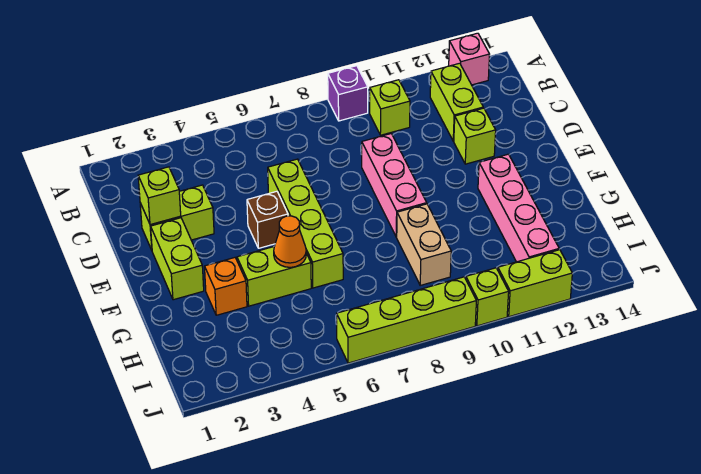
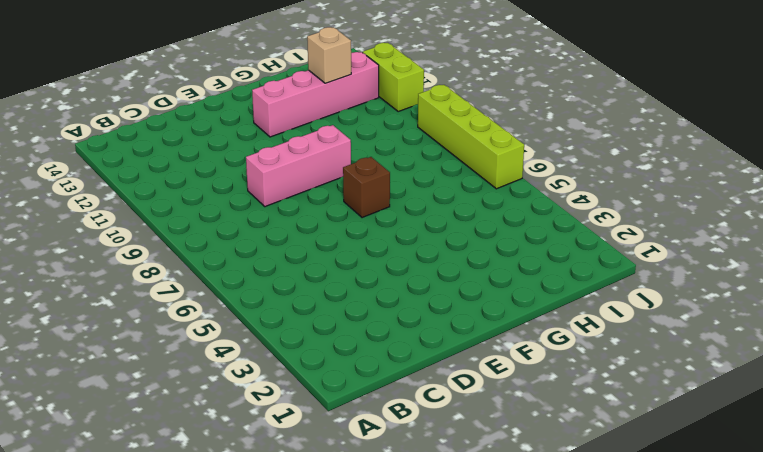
brown 1x1 brick [343,157,390,218] -> brown 1x1 brick moved to [247,191,288,248]
tan 1x1 brick [307,27,351,83] -> none
none -> purple 1x1 brick [328,66,368,121]
none -> pink 1x1 brick [449,33,490,85]
none -> lime 1x1 brick [370,80,410,135]

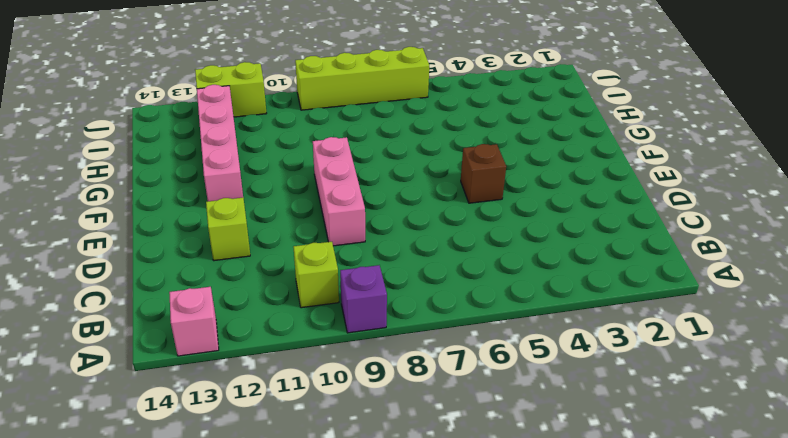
none -> lime 1x2 brick [430,63,483,141]
none -> lime 1x2 brick [140,185,214,250]
none -> lime 1x4 brick [268,159,343,288]

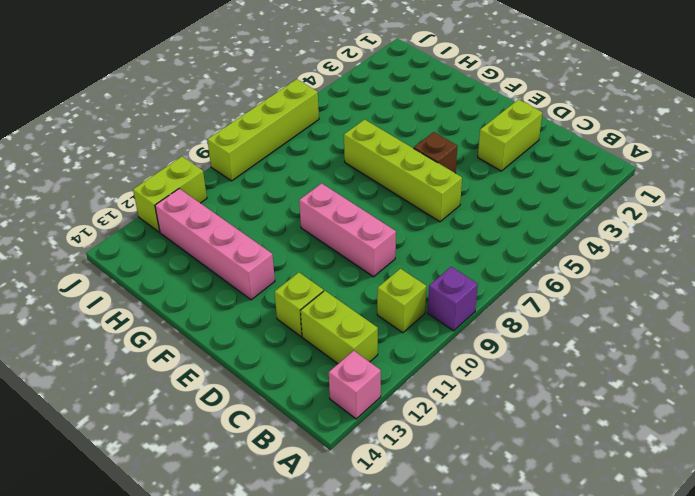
none -> lime 1x2 brick [151,218,204,300]
none -> orange 1x1 brick [205,258,247,315]
none -> lime 1x2 brick [237,247,311,306]

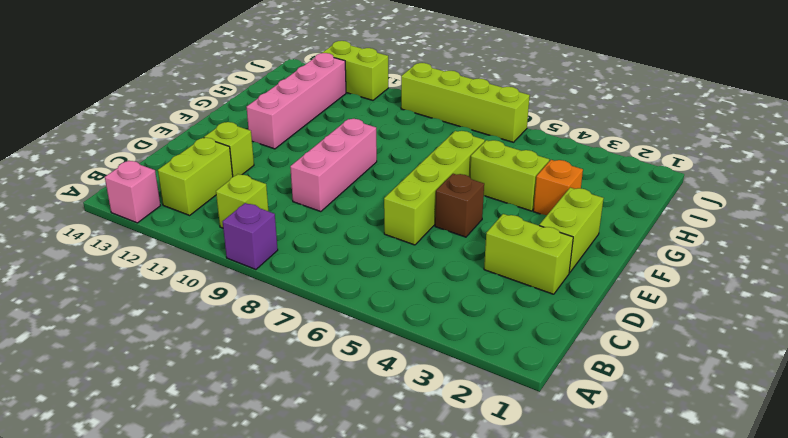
none -> tan 1x2 brick [397,204,451,285]
none -> lime 1x1 brick [466,268,509,326]
none -> lime 1x1 brick [138,167,181,225]

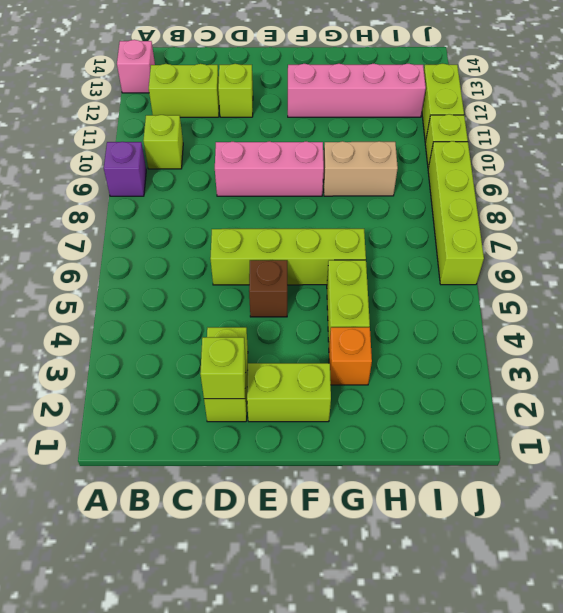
none -> orange 1x1 cone [274,216,306,267]

